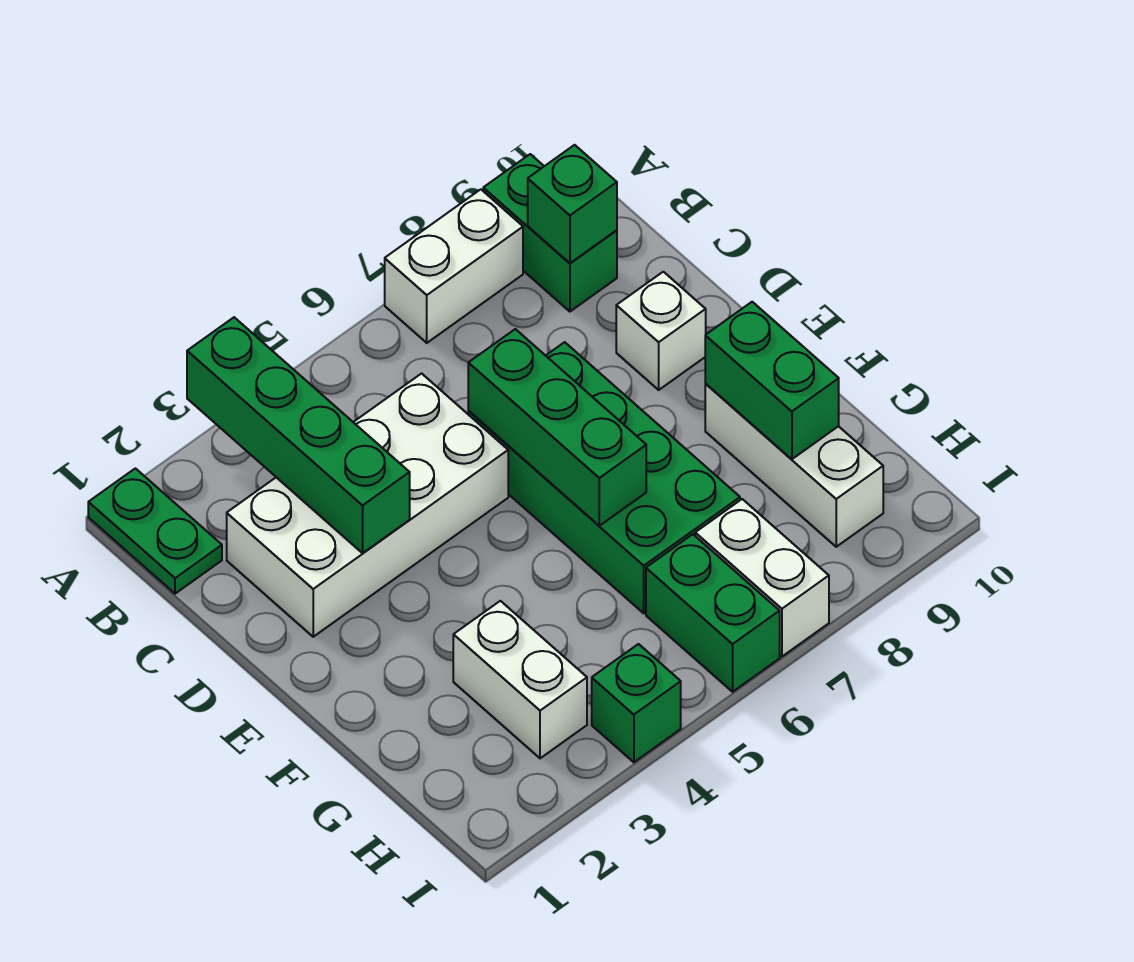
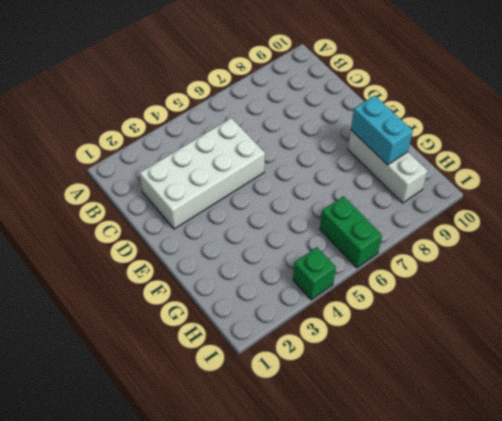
cyan 1x2 brick [351,95,413,165] -> green 1x2 brick [705,302,839,459]
none -> green 1x2 plate [88,468,222,594]
none -> white 1x2 brick [385,189,523,343]
none -> green 1x2 brick [483,154,617,312]

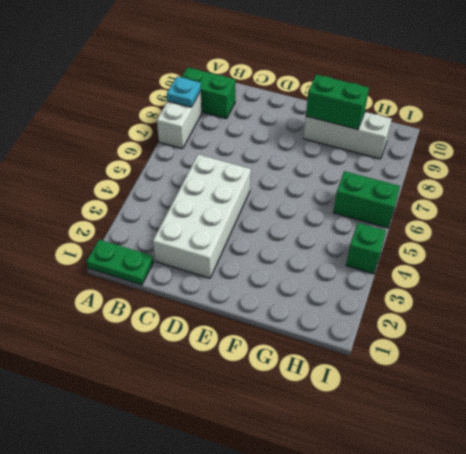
cyan 1x1 plate [167,77,201,107] -> none
none -> green 2x4 brick [468,342,740,613]
none -> white 1x1 brick [616,272,706,390]
none -> white 1x2 brick [453,601,587,758]

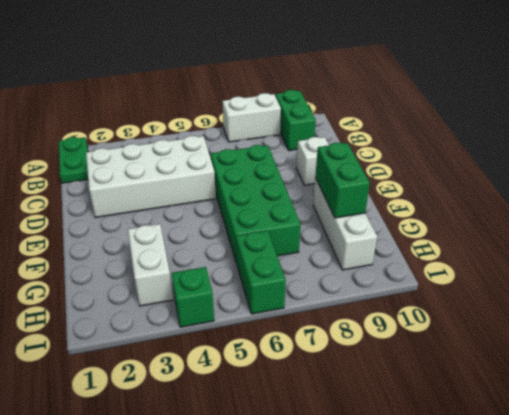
none -> white 1x2 brick [695,499,829,656]
none -> green 1x4 brick [187,317,410,553]
none -> green 1x1 brick [528,145,617,263]

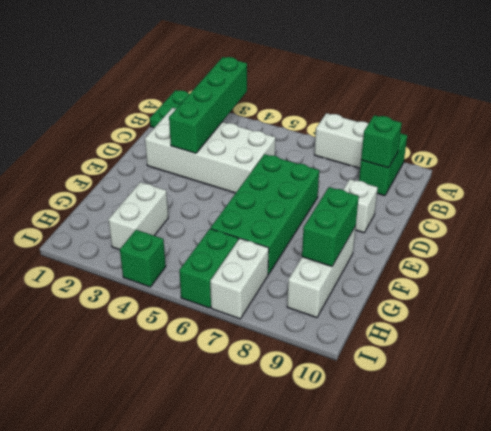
none -> green 1x3 brick [468,329,646,526]

